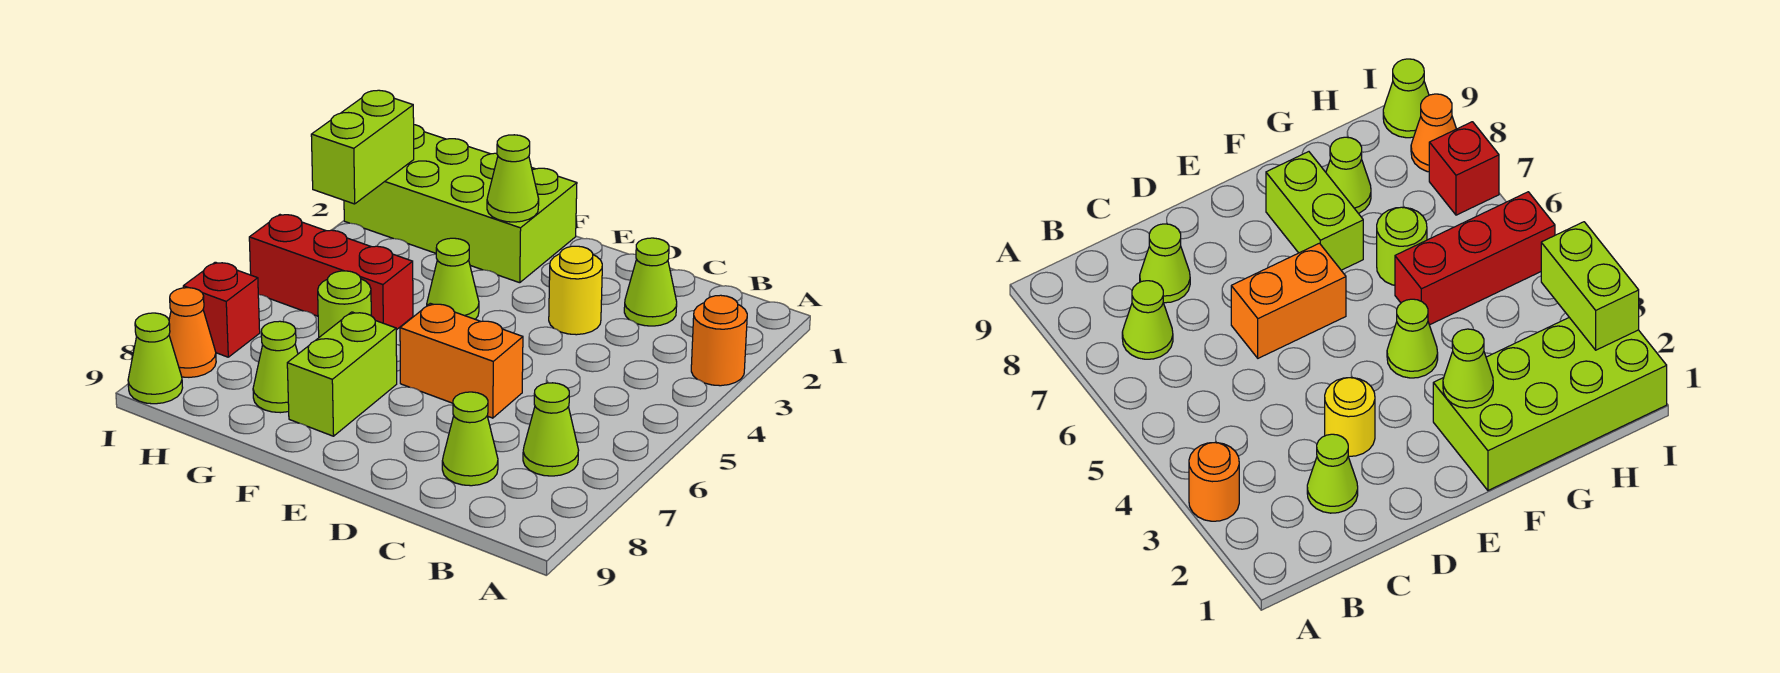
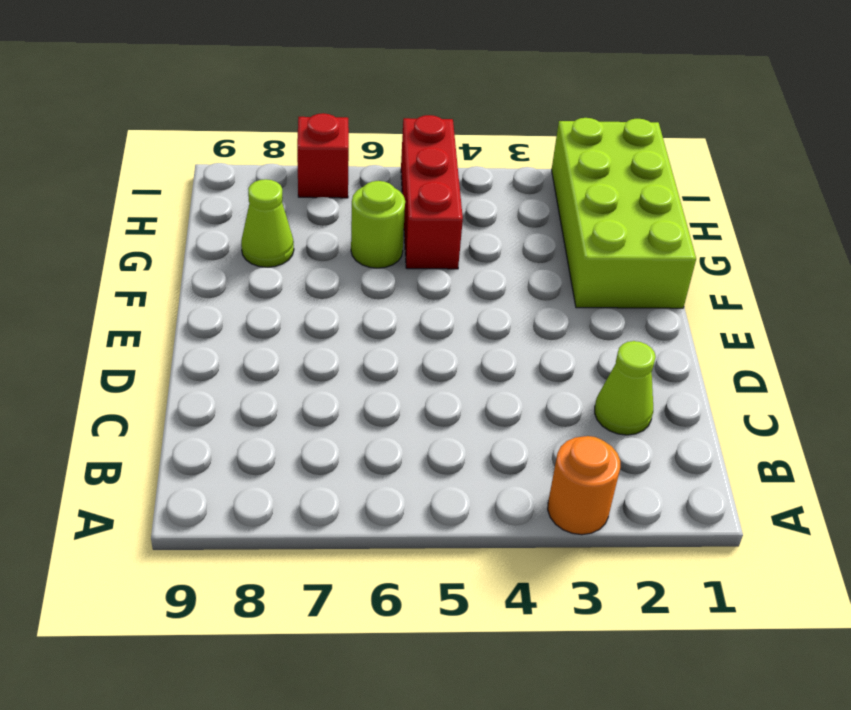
none -> lime 1x1 cone [523,383,579,476]
none -> lime 1x1 cone [442,392,498,486]
none -> yellow 1x1 round brick [549,246,602,335]

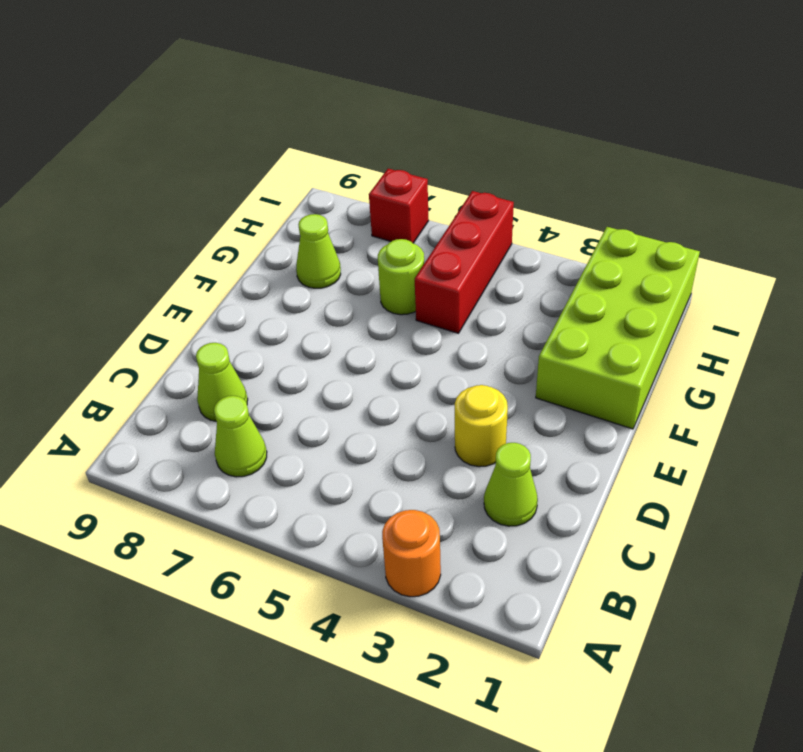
none -> orange 1x2 brick [400,303,523,418]
none -> lime 1x1 cone [427,238,479,319]
none -> lime 1x2 brick [287,312,397,436]

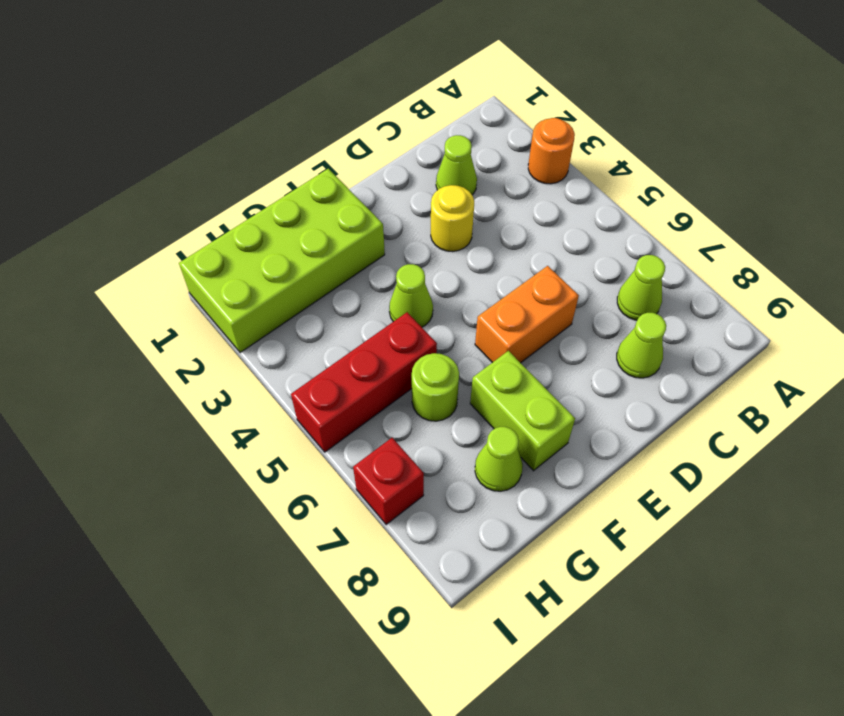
none -> orange 1x1 cone [169,288,216,377]
none -> lime 1x1 cone [128,313,183,404]
none -> lime 1x1 cone [487,135,539,222]

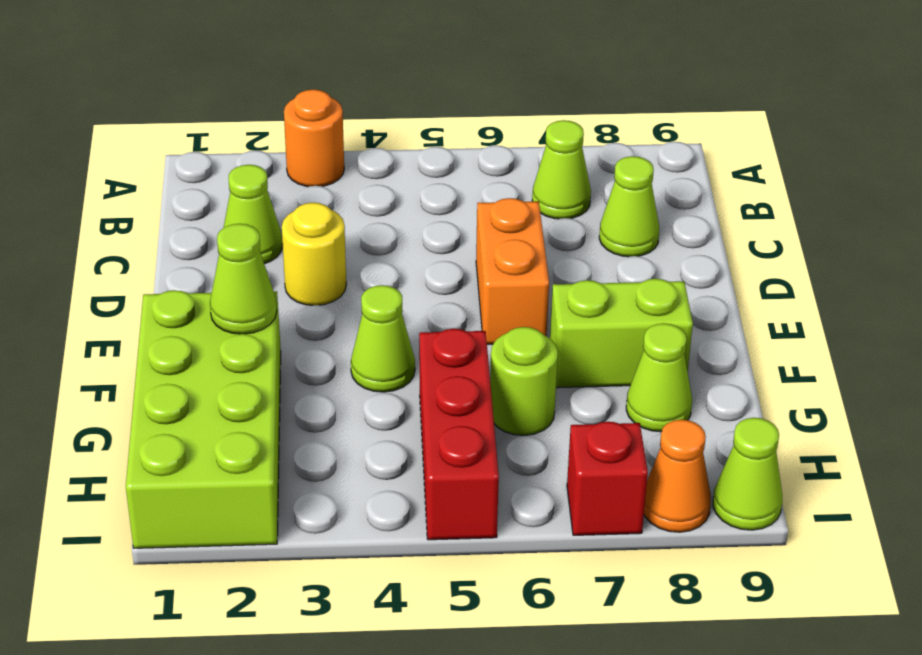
none -> lime 1x2 brick [311,90,414,204]

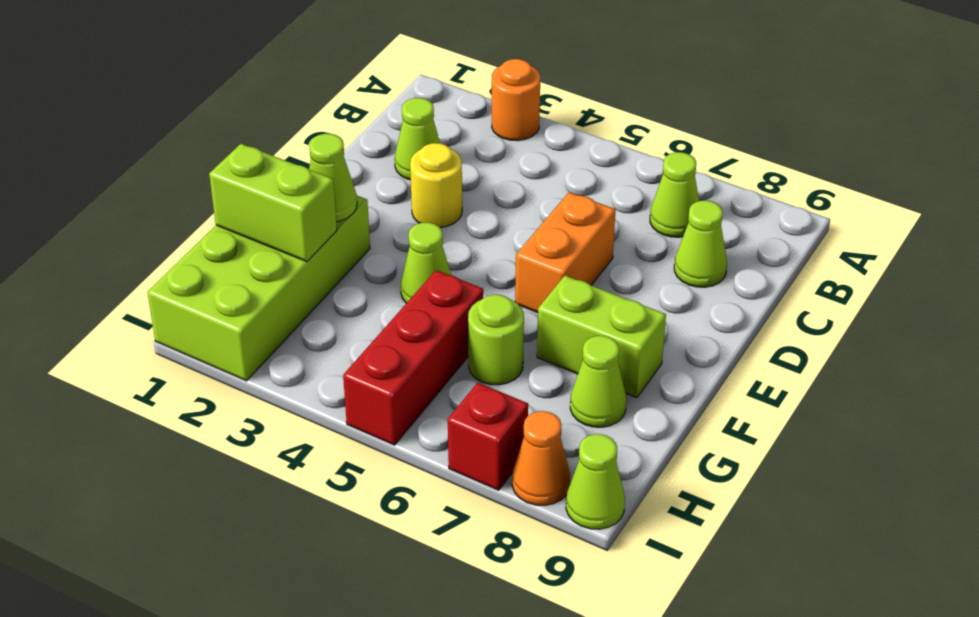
lime 1x2 brick [209,144,337,262] -> lime 1x2 brick moved to [311,90,414,204]

